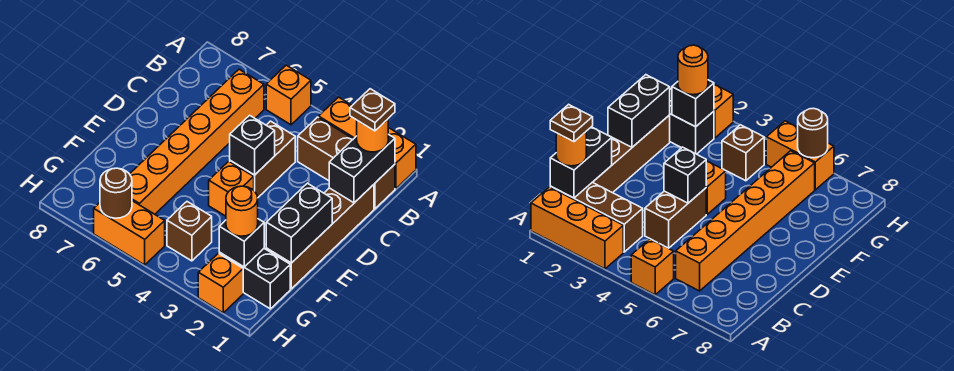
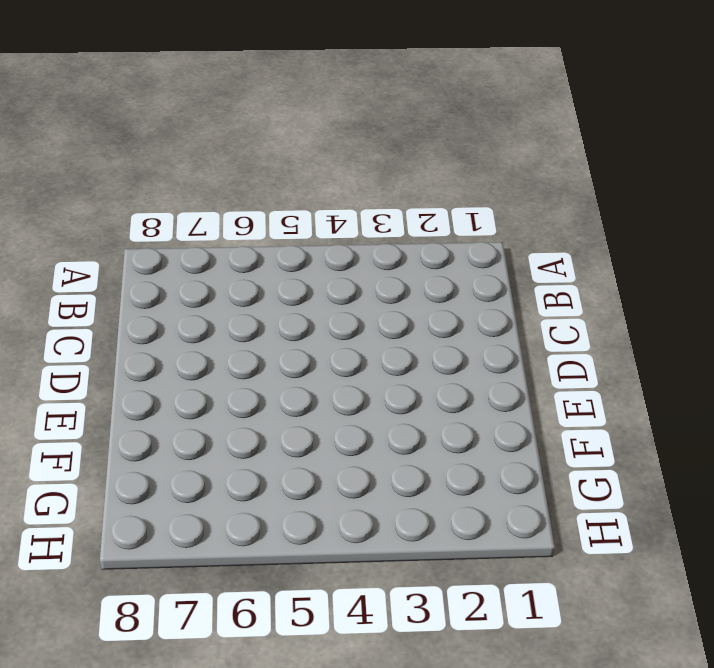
none -> orange 1x3 brick [319,97,416,189]
none -> orange 1x1 brick [266,65,311,125]
none -> brown 1x3 brick [298,117,395,209]

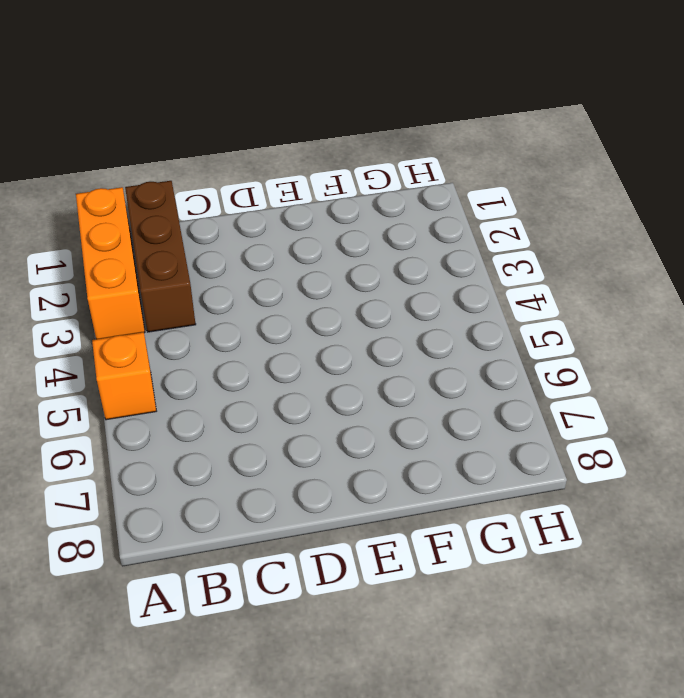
none -> orange 1x6 brick [130,69,264,214]
none -> brown 1x4 brick [266,185,374,289]
none -> brown 1x2 brick [230,121,295,197]

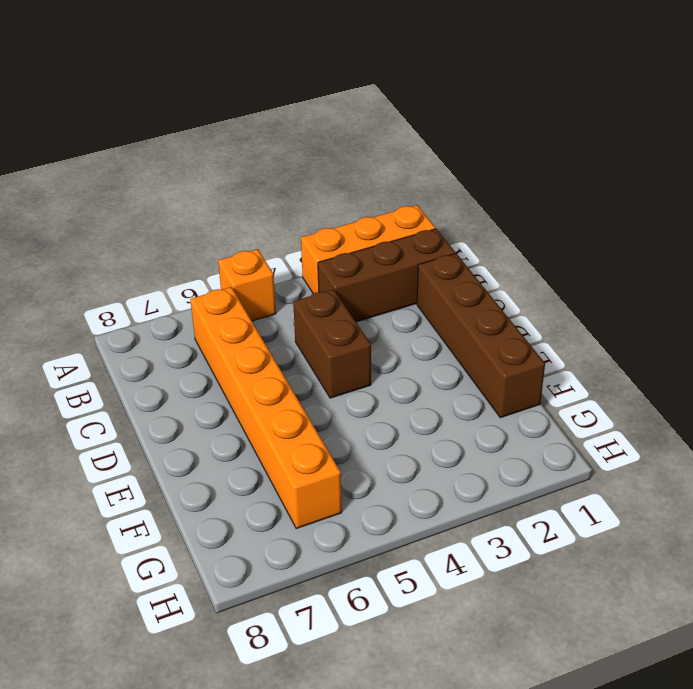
none -> orange 1x1 brick [209,161,254,216]
none -> black 1x2 brick [219,249,290,309]
none -> brown 1x1 brick [167,202,212,261]

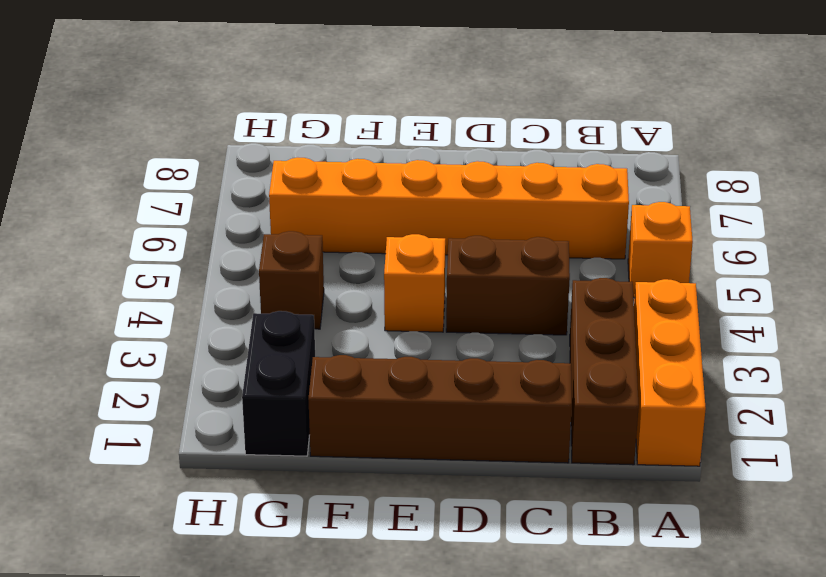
none -> orange 1x1 brick [198,253,243,313]
none -> orange 1x2 brick [94,201,165,265]
none -> black 1x2 brick [329,134,395,203]

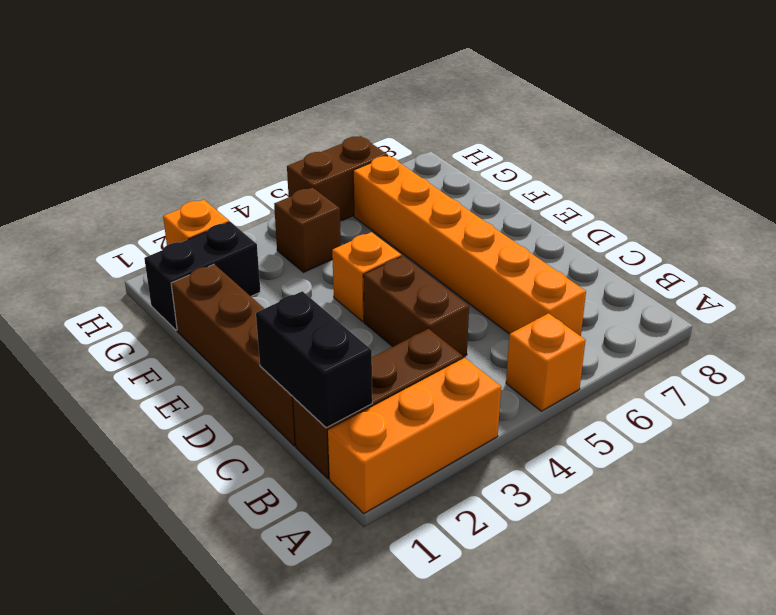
brown 1x2 brick [287,136,388,221] -> orange 1x2 brick [94,201,165,265]
none -> black 1x1 brick [230,115,275,175]
none -> black 1x2 brick [266,183,332,263]
none -> black 1x1 brick [219,219,264,267]

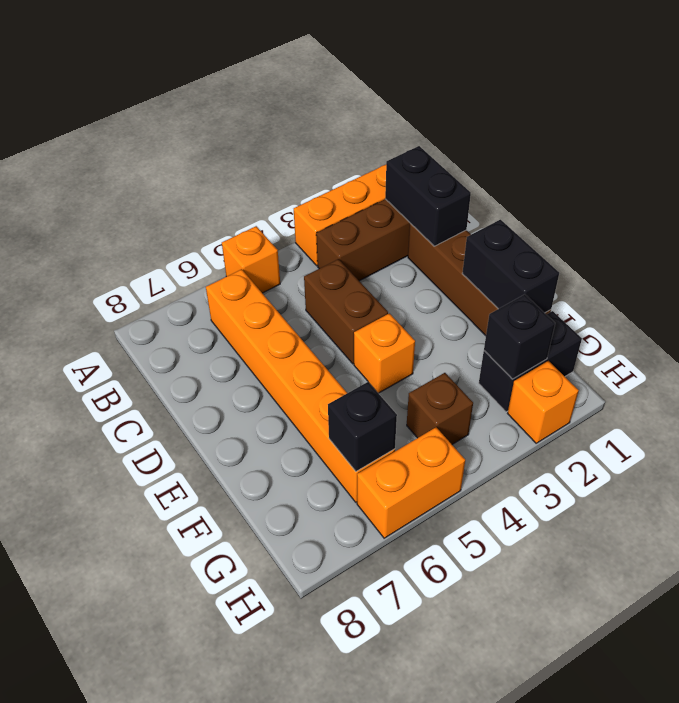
black 1x1 brick [328,382,397,472] -> black 1x1 brick moved to [230,115,275,175]
none -> brown 1x1 round brick [100,168,132,218]
none -> orange 1x1 round brick [357,119,388,152]
none -> orange 1x1 round brick [226,186,258,236]

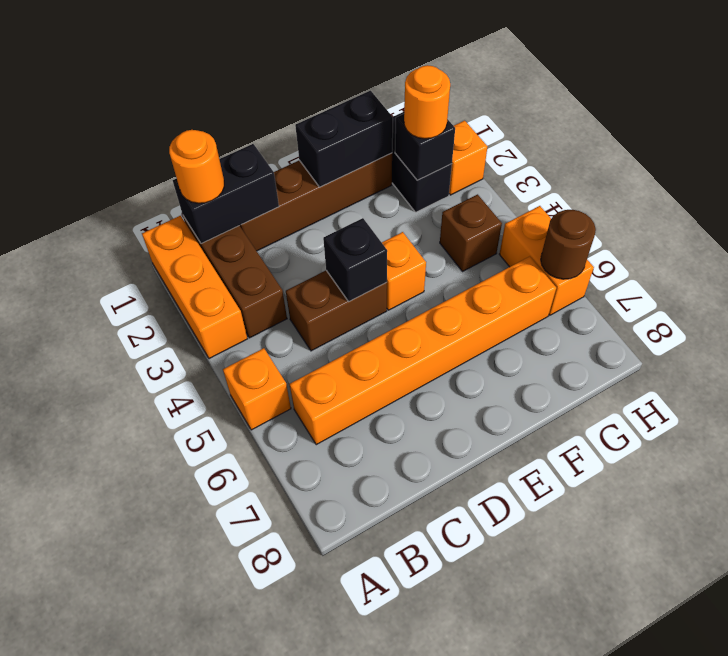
none -> brown 1x1 plate [350,89,395,131]

